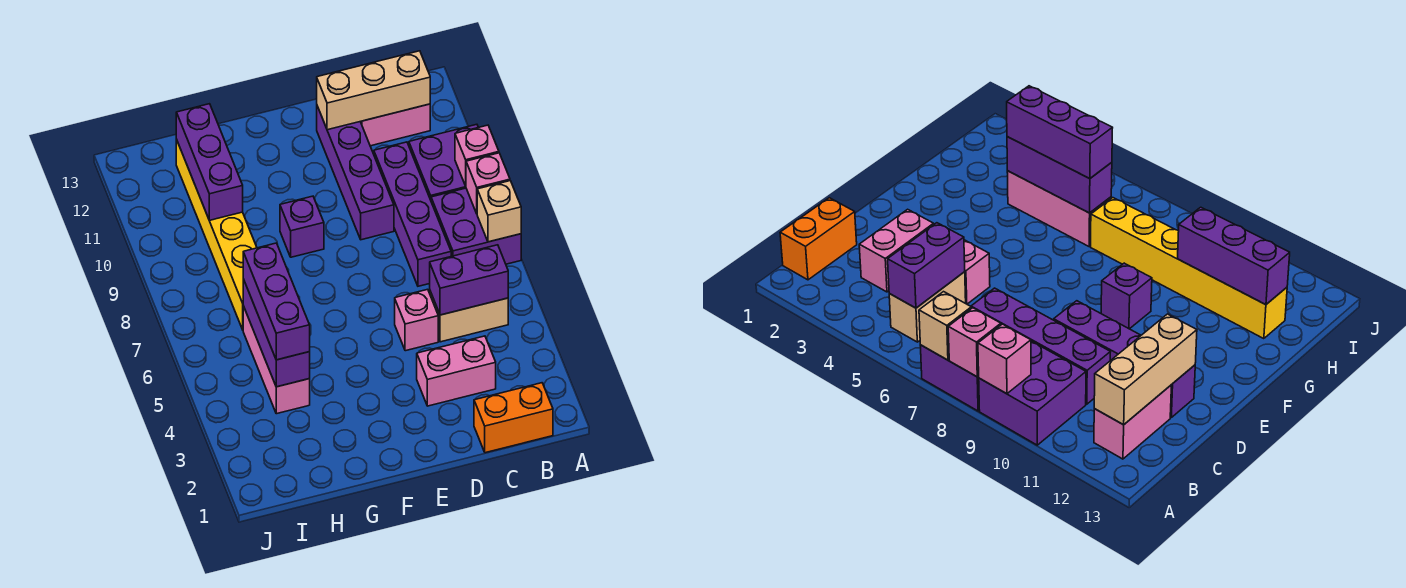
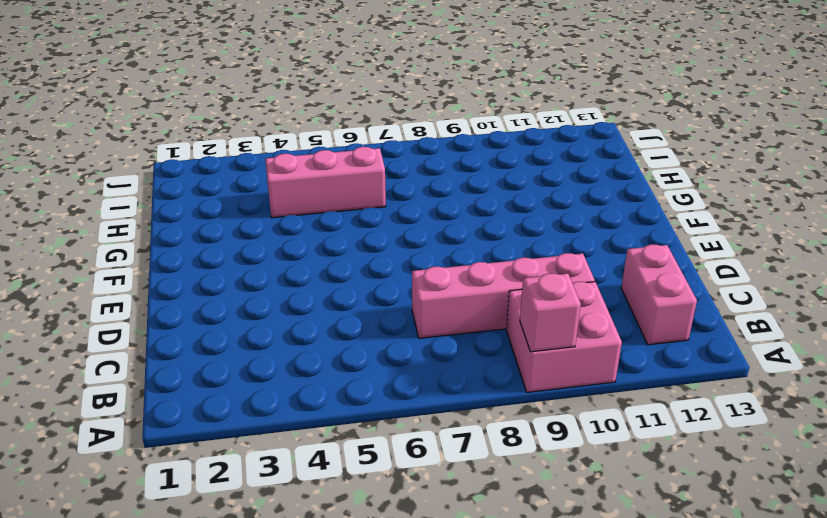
pink 2x2 brick [506,282,622,392] -> purple 2x2 brick [409,124,478,200]
pink 1x4 brick [412,253,595,338] -> purple 1x4 brick [374,142,451,286]
none -> purple 2x2 brick [431,188,521,264]
none -> orange 1x2 brick [474,383,553,453]
none -> tan 1x2 brick [430,291,508,342]

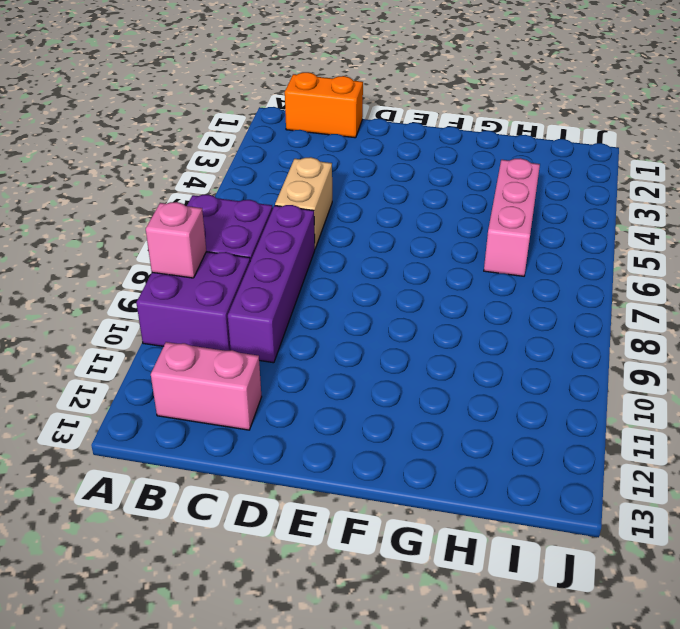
tan 1x2 brick [275,157,332,248] -> tan 1x2 brick turned to [430,291,508,342]
none -> pink 1x2 brick [417,336,496,406]
none -> pink 1x1 brick [395,289,438,351]
none -> purple 1x4 brick [317,106,394,240]

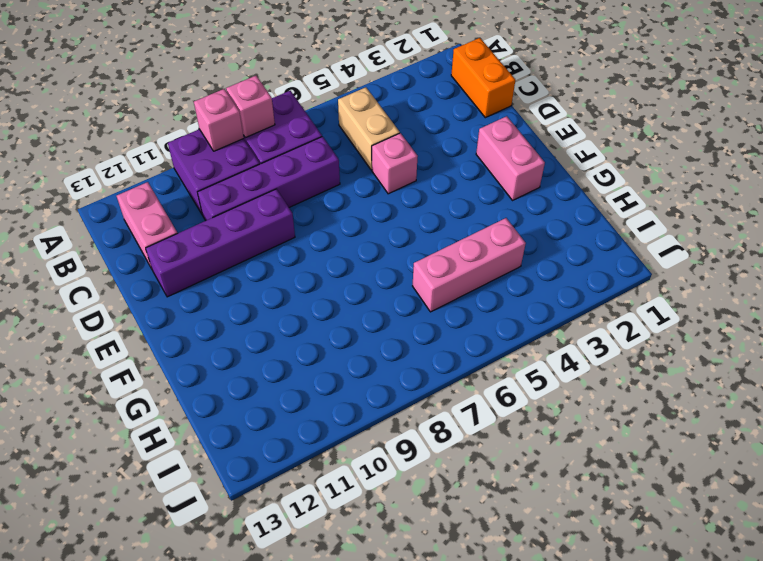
pink 1x2 brick [476,116,545,200] -> pink 1x2 brick moved to [417,336,496,406]
none -> purple 1x1 brick [280,196,324,257]
none -> yellow 1x6 brick [176,139,257,330]
none -> tan 1x1 brick [477,181,521,242]

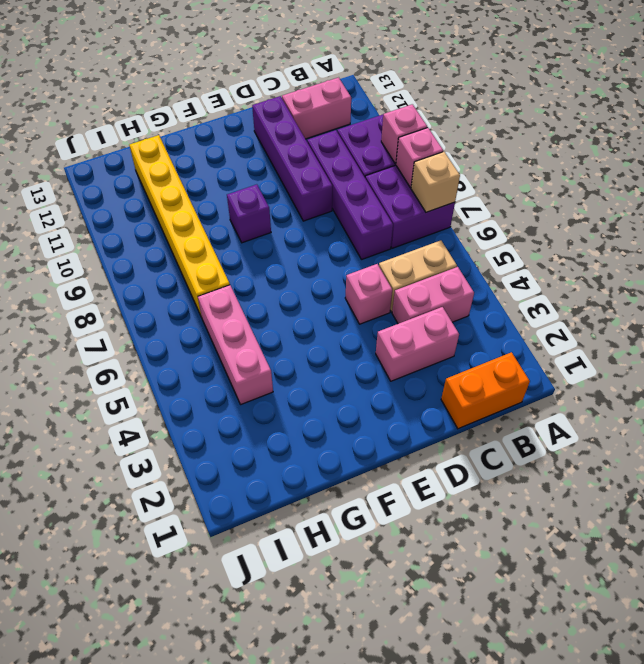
pink 1x2 brick [392,267,474,324] -> none
none -> purple 1x2 brick [430,245,508,315]
none -> tan 1x3 brick [317,51,430,130]
none -> purple 1x3 brick [243,279,310,387]

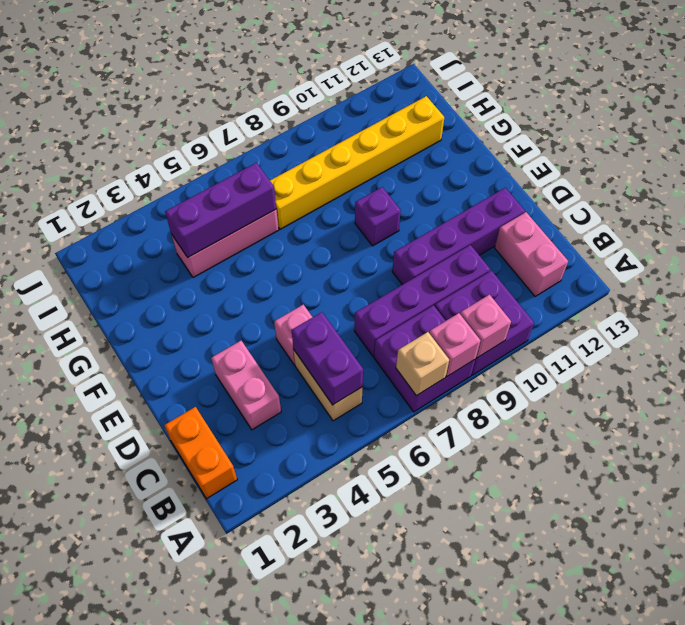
none -> tan 1x3 brick [317,51,430,130]
none -> purple 1x3 brick [176,104,243,220]
none -> purple 1x3 brick [243,243,310,360]

